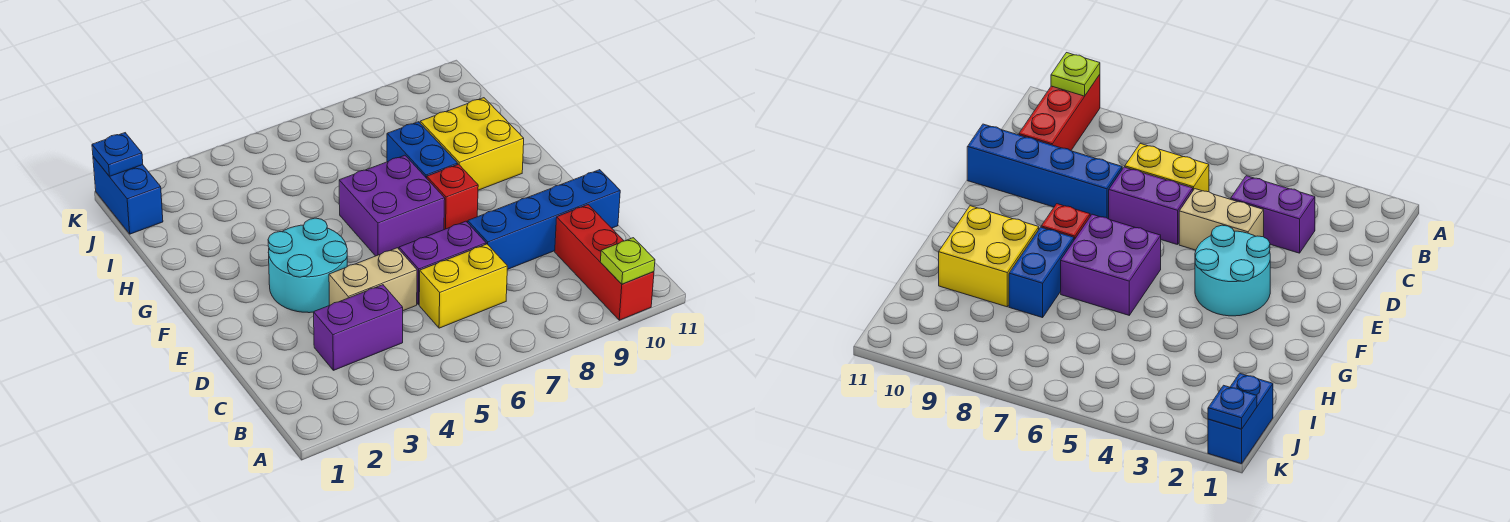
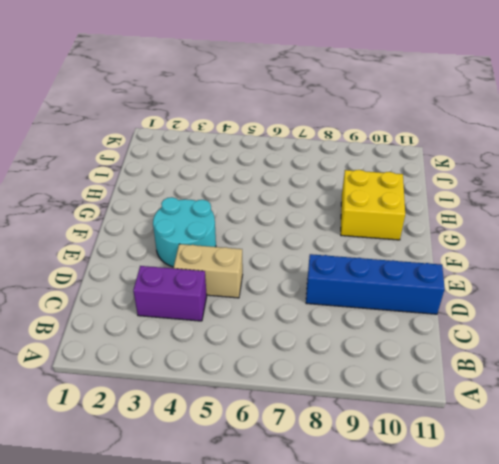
none -> red 1x3 brick [555,205,654,320]
none -> yellow 1x2 brick [419,244,508,328]
none -> purple 1x2 brick [399,221,486,305]

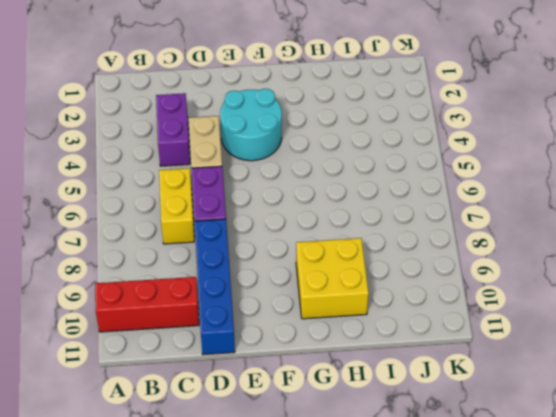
none -> purple 2x2 brick [339,155,445,256]
none -> red 1x1 brick [427,164,478,230]
none -> blue 1x2 brick [387,122,458,178]

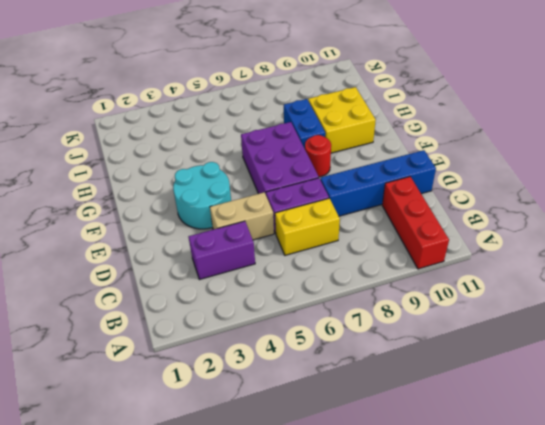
purple 2x3 brick [241,122,319,194] -> purple 2x2 brick [339,155,445,256]
red 1x1 round brick [305,135,331,177] -> red 1x1 brick [427,164,478,230]
none -> blue 1x2 brick [93,157,163,234]
none -> lime 1x1 plate [600,238,655,284]
none -> blue 1x1 plate [92,133,143,176]

